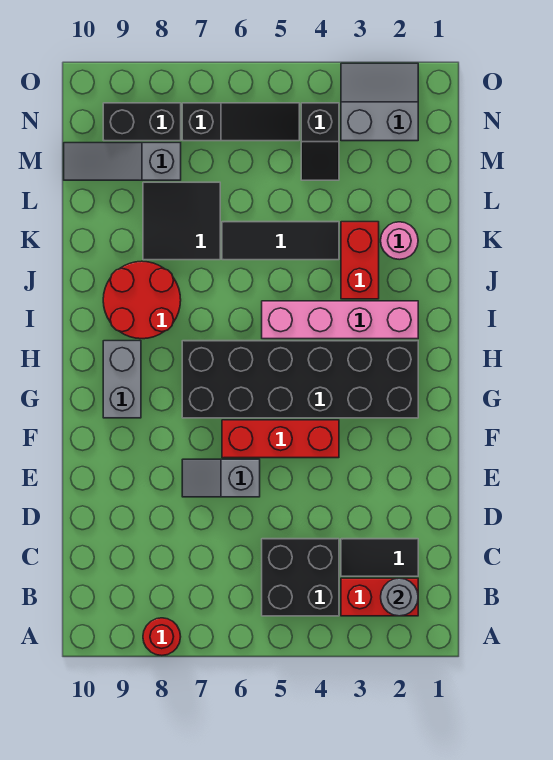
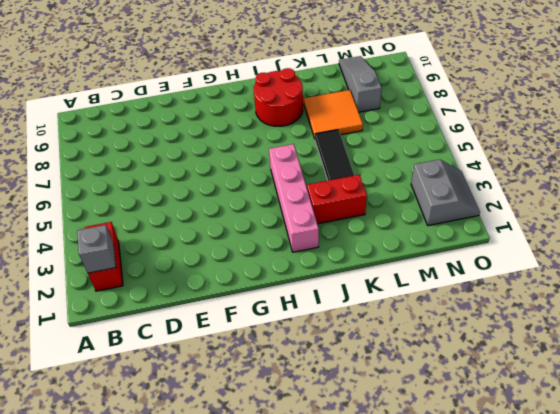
grey 1x1 brick [77,225,116,273] -> grey 1x1 round brick [381,578,418,616]
orange 2x2 tile [304,90,363,138] -> black 2x2 tile [143,182,220,260]
none -> red 1x1 round brick [143,618,181,656]
none -> black 2x2 brick [262,539,339,616]
none -> black 1x2 tile [341,539,418,576]

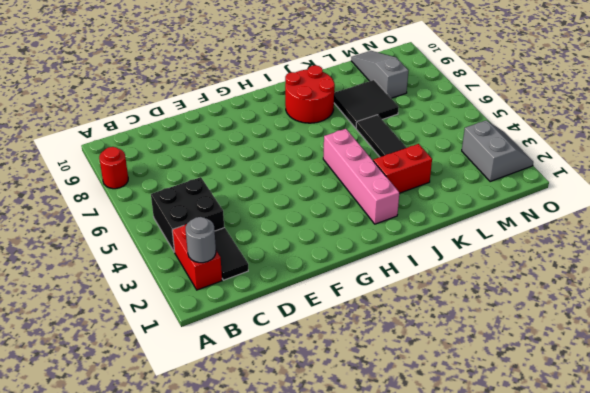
none -> grey 1x2 slope [182,459,260,497]
none -> red 1x3 brick [222,420,339,458]
none -> black 2x6 brick [182,341,418,418]

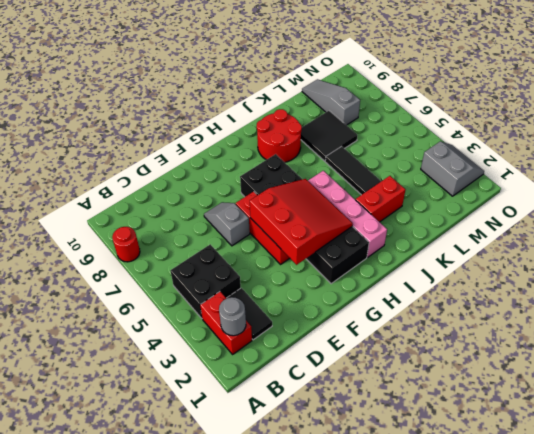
red 3x3 slope [250,179,353,265] -> none
none -> grey 1x2 brick [103,341,141,418]
none -> pink 1x1 round brick [381,222,418,260]
none -> black 1x2 slope [301,103,339,180]

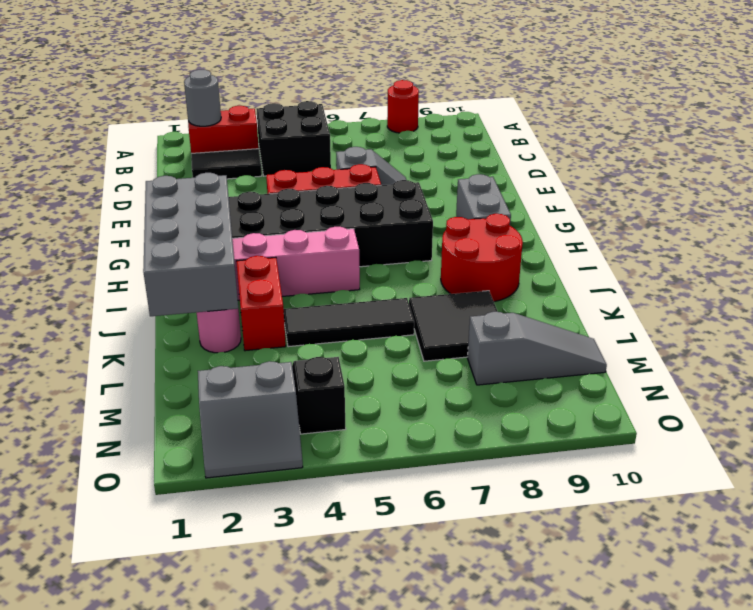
grey 2x4 brick [143,173,238,316] -> none
none -> black 1x3 slope [182,103,299,141]
none -> black 1x2 brick [103,103,181,141]

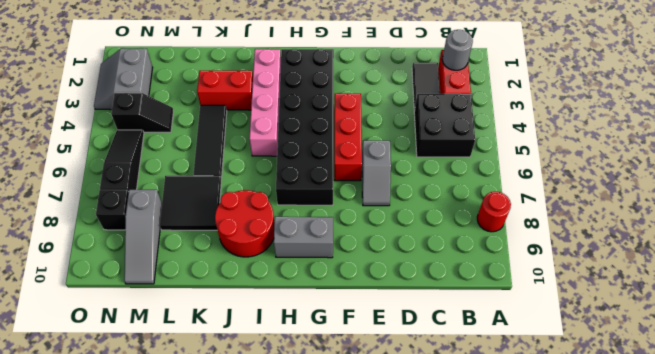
black 1x1 brick [96,190,129,230] -> black 1x2 brick [103,103,181,141]
none -> pink 1x1 round brick [381,222,418,260]

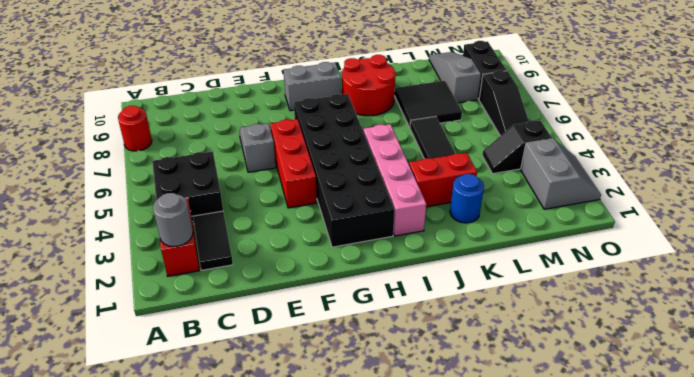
blue 1x1 round brick [450,174,484,223] -> pink 1x1 round brick [381,222,418,260]

